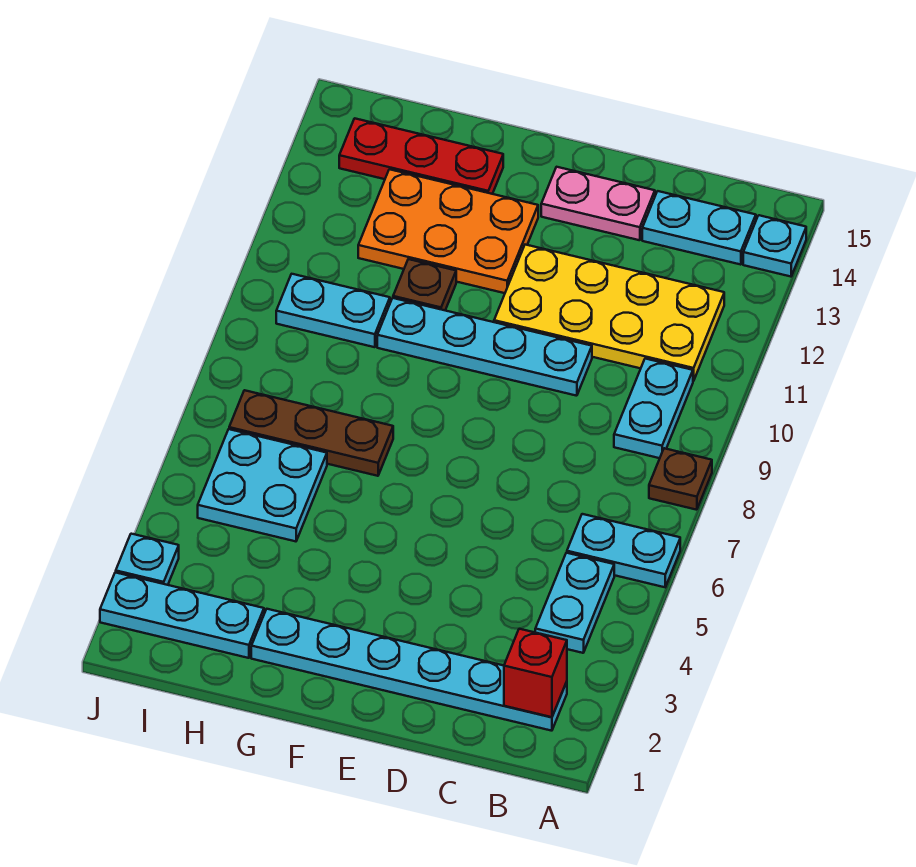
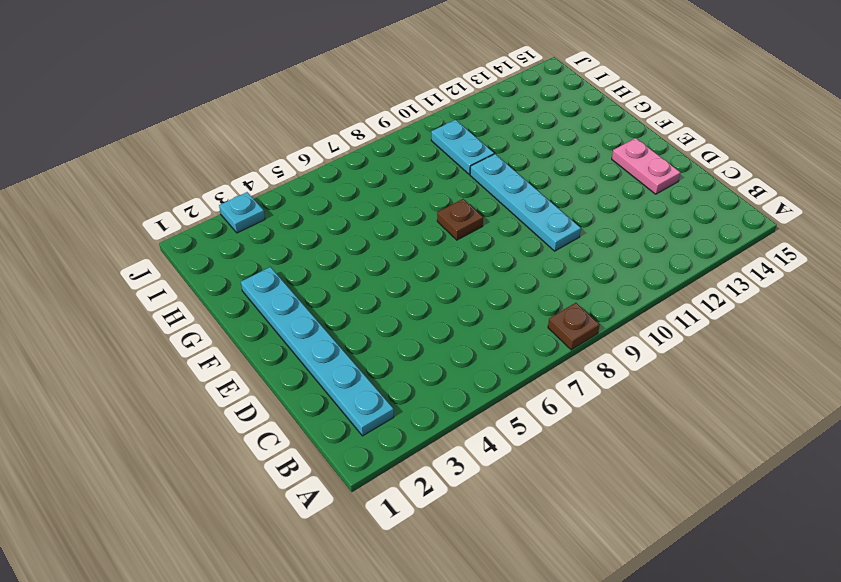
brown 1x1 plate [437,199,483,240] -> brown 1x1 plate moved to [393,259,456,310]
none -> cyan 1x2 plate [567,514,680,587]
none -> cyan 1x1 plate [743,215,806,277]
none -> cyan 1x2 plate [535,553,614,653]

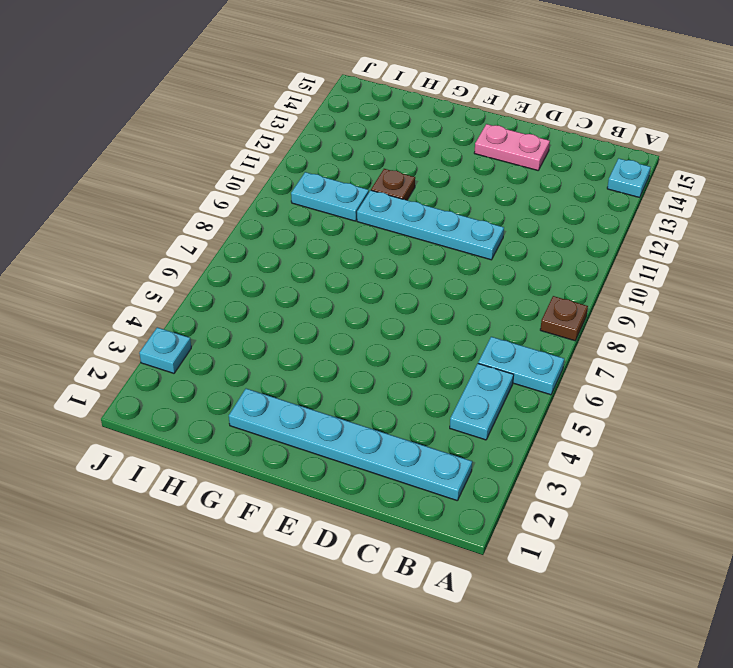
none -> cyan 1x2 plate [614,359,693,458]
none -> yellow 2x4 plate [494,245,724,381]
none -> cyan 1x2 plate [642,191,756,265]

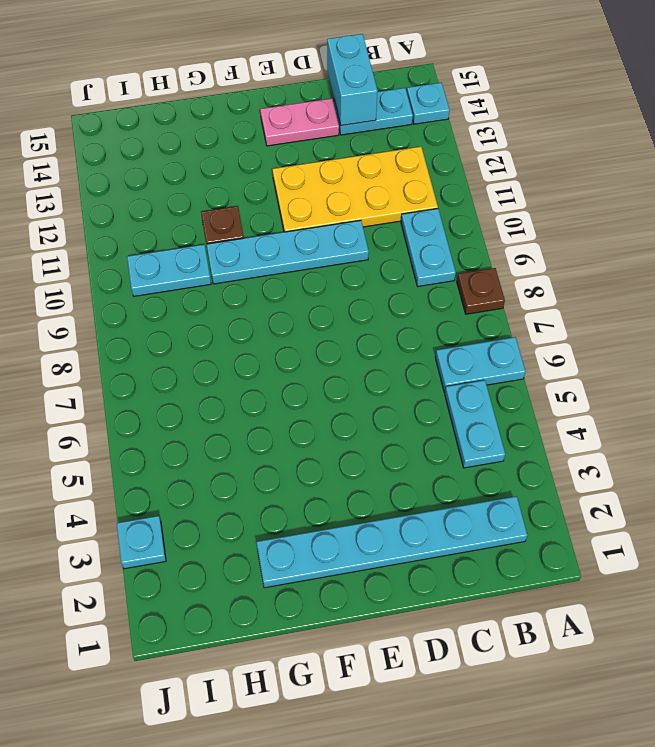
cyan 1x2 brick [327,34,378,126] -> none
none -> orange 2x3 plate [358,169,538,293]
none -> brown 1x3 plate [229,390,393,476]
none -> red 1x3 plate [339,118,503,194]

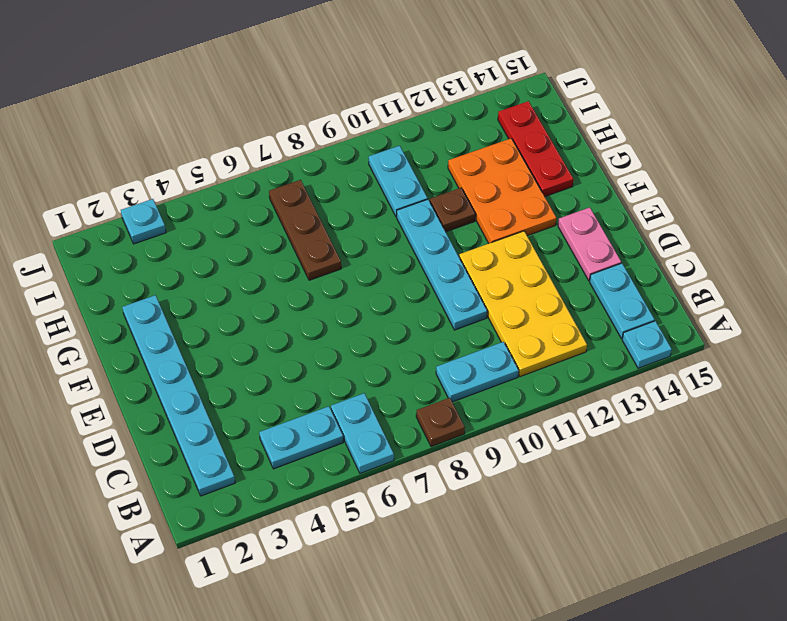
none -> cyan 1x3 plate [100,572,264,658]
none -> cyan 2x2 plate [198,429,327,541]
none -> red 1x1 brick [504,629,567,717]

